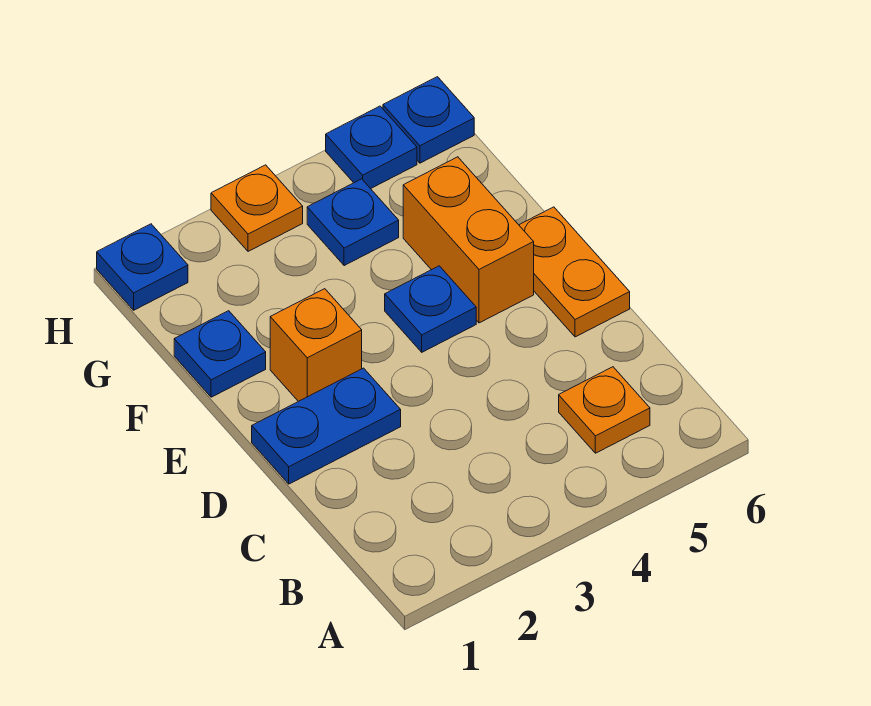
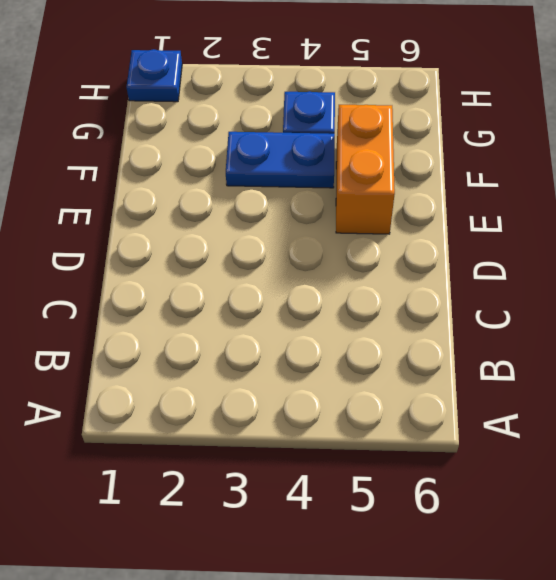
blue 1x2 plate [226,132,335,188] -> blue 1x2 plate moved to [252,368,401,484]
none -> orange 1x1 plate [559,367,650,453]
none -> orange 1x2 plate [519,207,630,337]
none -> orange 1x1 brick [270,289,362,402]

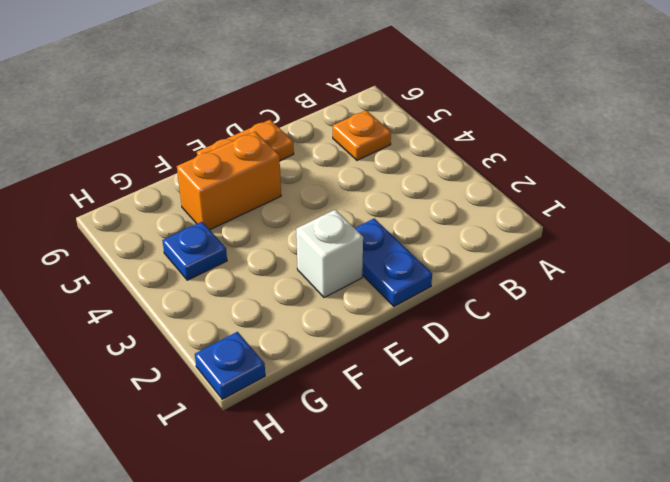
white 1x1 brick [296,210,363,298] -> orange 1x1 brick [270,289,362,402]
none -> blue 1x1 plate [385,266,476,352]
none -> blue 1x1 plate [174,311,266,397]
none -> orange 1x1 plate [211,165,303,251]

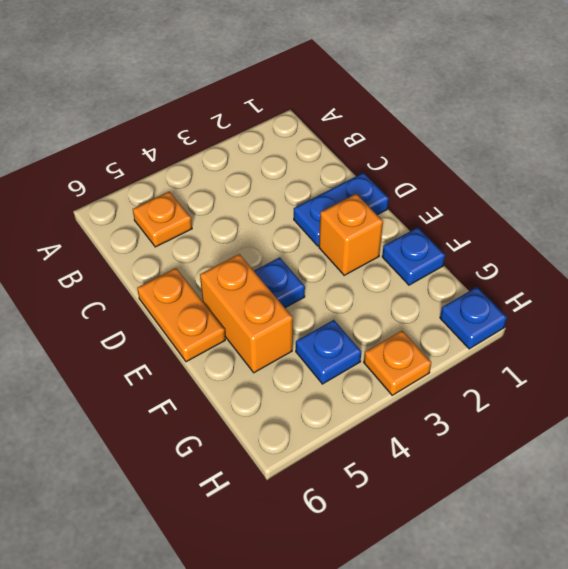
none -> blue 1x1 plate [326,106,417,189]
none -> blue 1x1 plate [383,77,474,163]

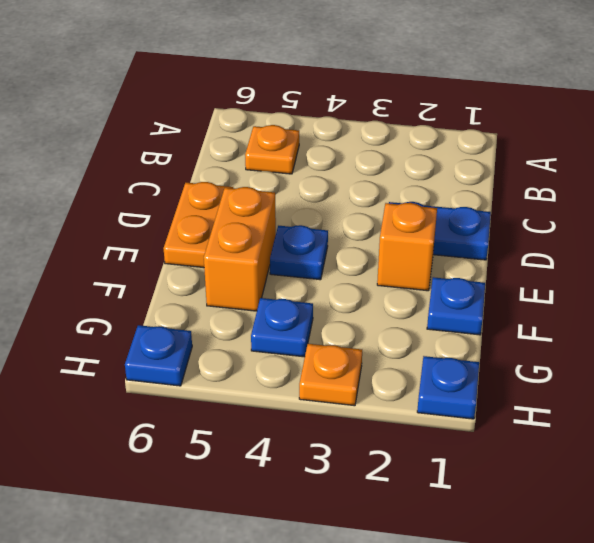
none -> blue 1x1 plate [326,106,417,189]

